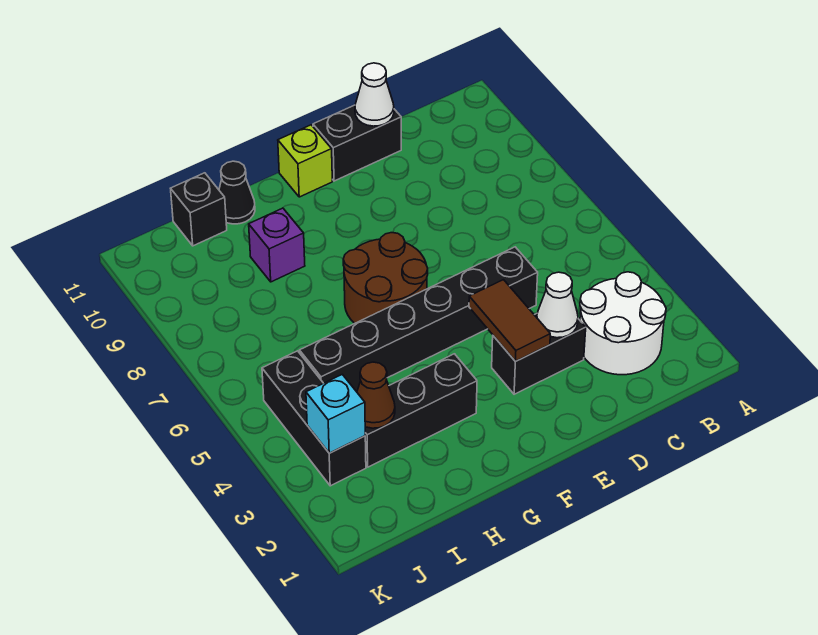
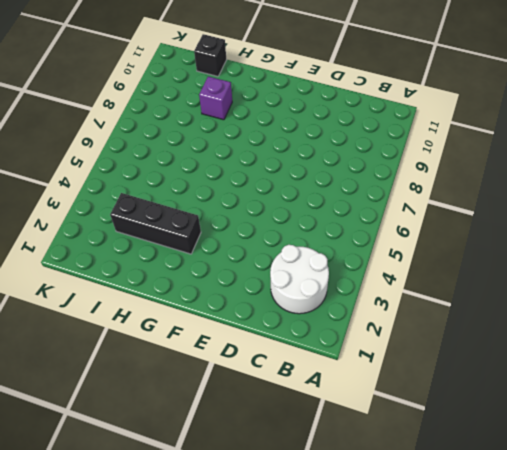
none -> black 1x2 brick [492,313,586,394]
none -> black 1x6 brick [299,247,538,392]
none -> black 1x2 brick [313,105,401,181]

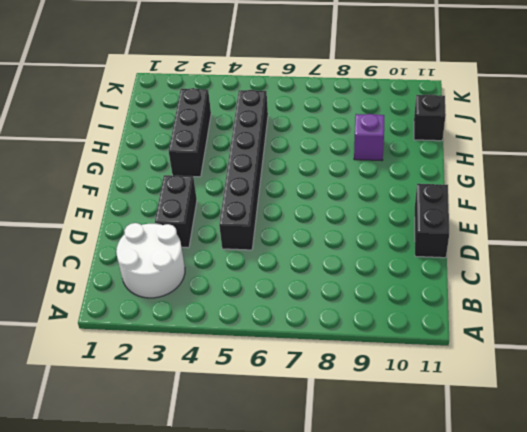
none -> brown 2x2 round brick [343,233,428,323]
none -> lime 1x1 brick [278,125,332,197]
none -> black 1x1 cone [219,161,255,224]

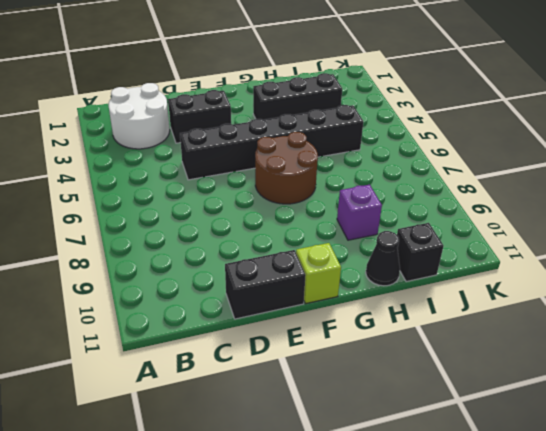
none -> black 1x3 brick [262,351,366,486]
none -> white 1x1 cone [537,272,578,338]
none -> white 1x1 cone [355,63,394,126]

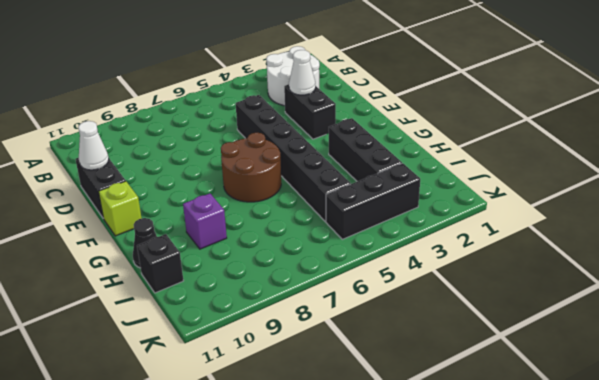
none -> brown 1x2 tile [469,280,550,361]
none -> brown 1x1 cone [357,362,395,428]
none -> cyan 1x1 brick [306,374,365,453]

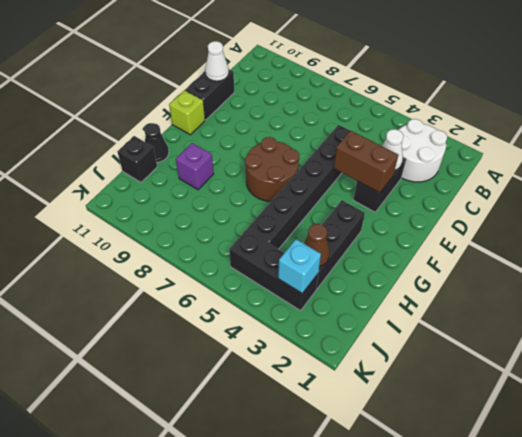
brown 1x2 brick [334,131,398,193] -> brown 1x2 tile [469,280,550,361]

